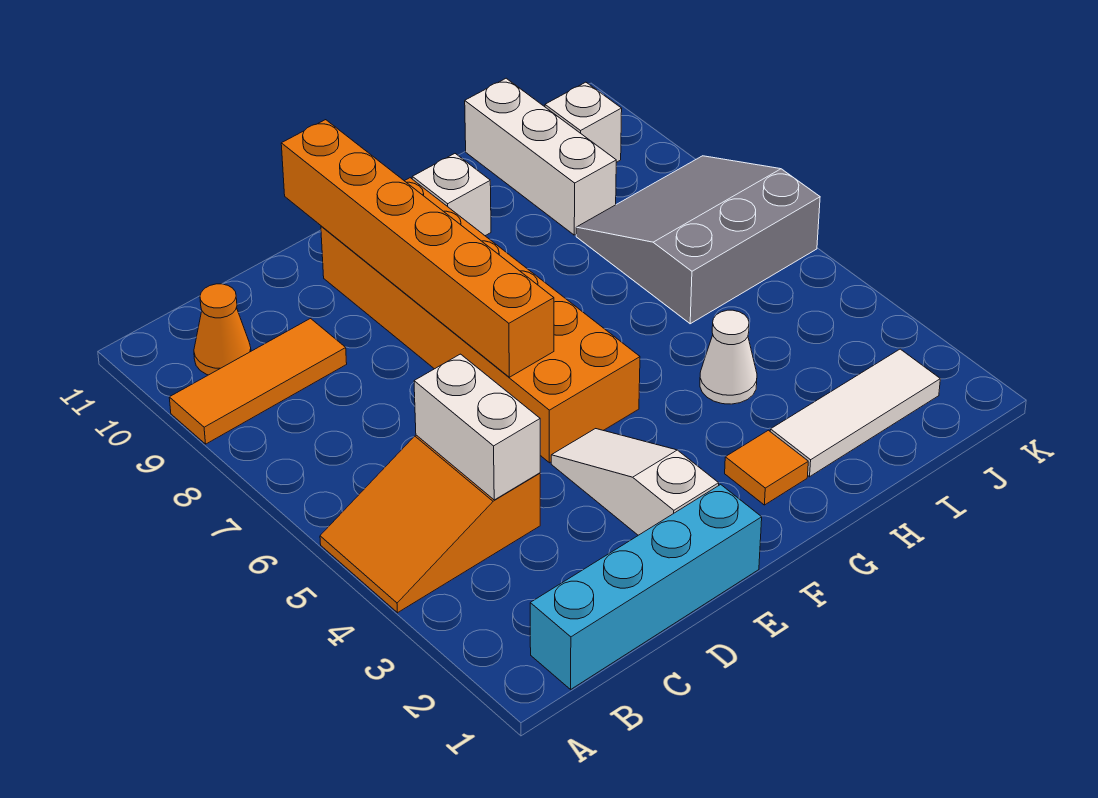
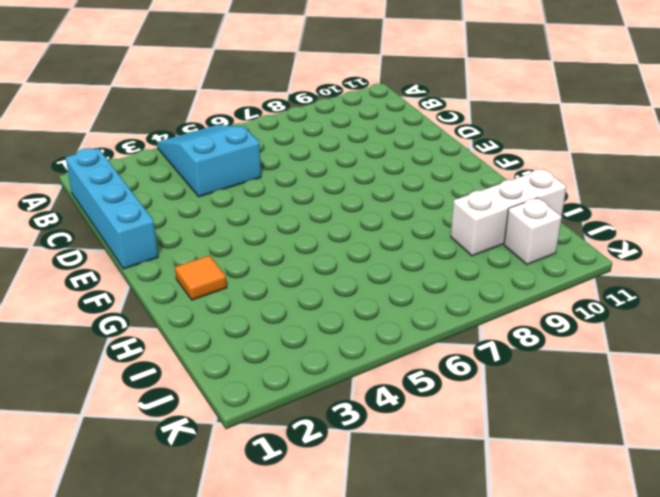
cyan 2x3 slope [157,125,261,197] -> orange 2x3 slope [320,435,540,613]
none -> orange 1x3 tile [169,319,347,444]
none -> orange 1x1 cone [194,284,251,375]
none -> white 1x3 slope [551,429,719,535]

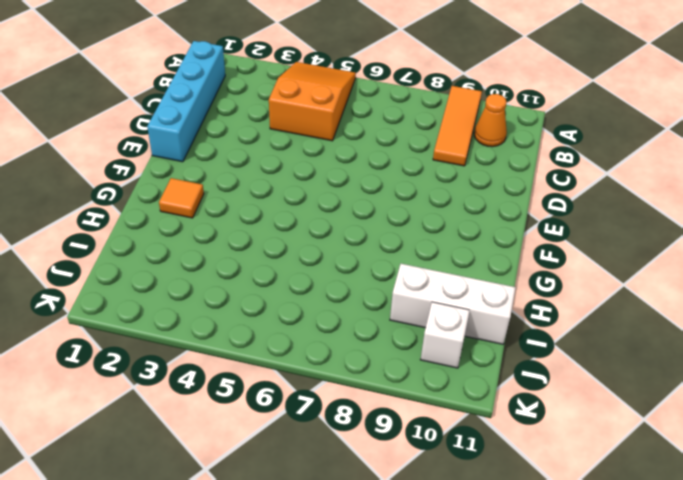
none -> white 1x3 slope [551,429,719,535]
none -> orange 2x6 brick [321,178,640,463]
none -> white 1x1 brick [412,154,491,236]

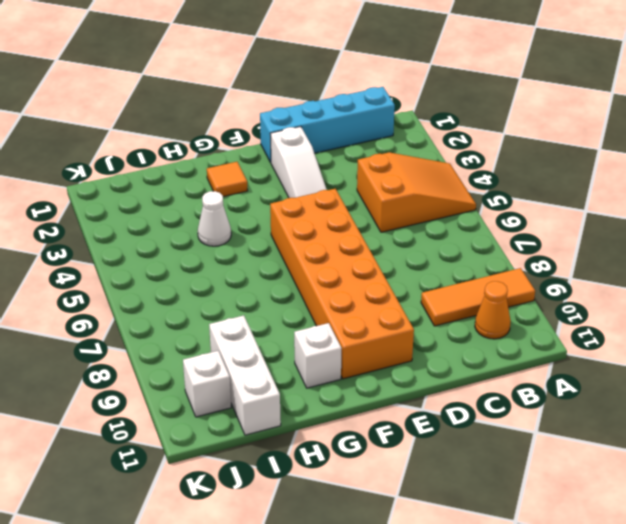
none -> white 1x3 tile [770,349,940,477]
none -> grey 3x3 slope [576,156,820,324]
none -> white 1x2 brick [414,354,540,500]

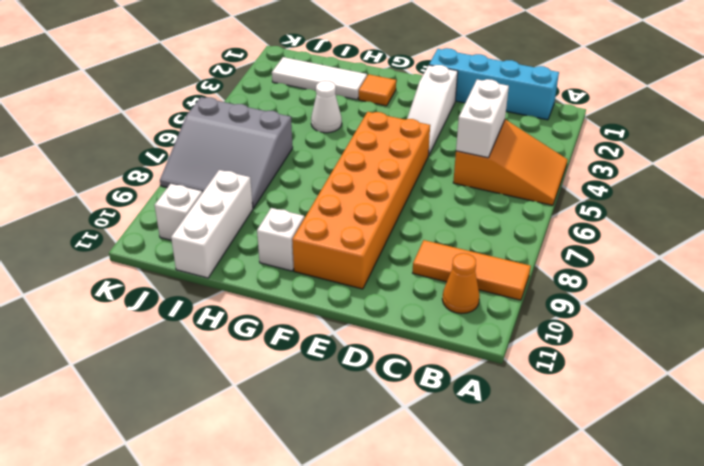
none -> orange 1x6 brick [281,120,554,377]

